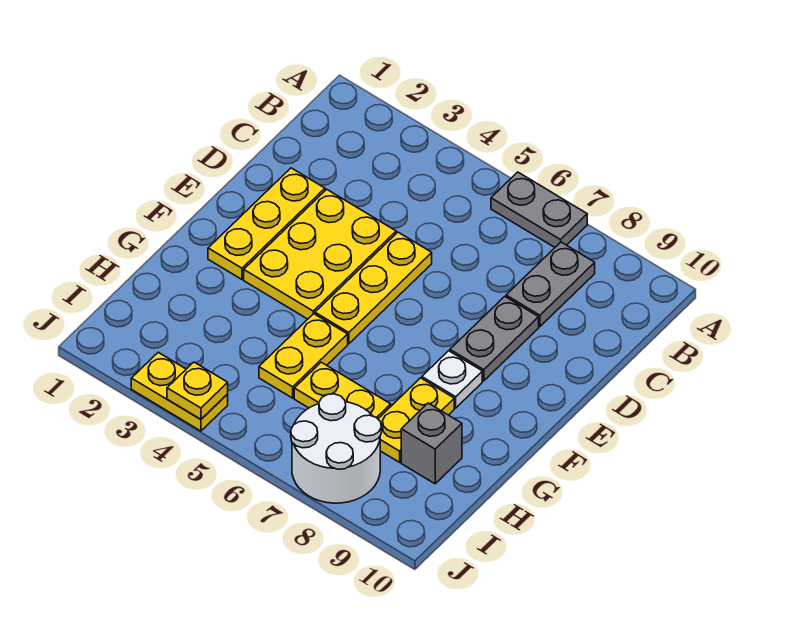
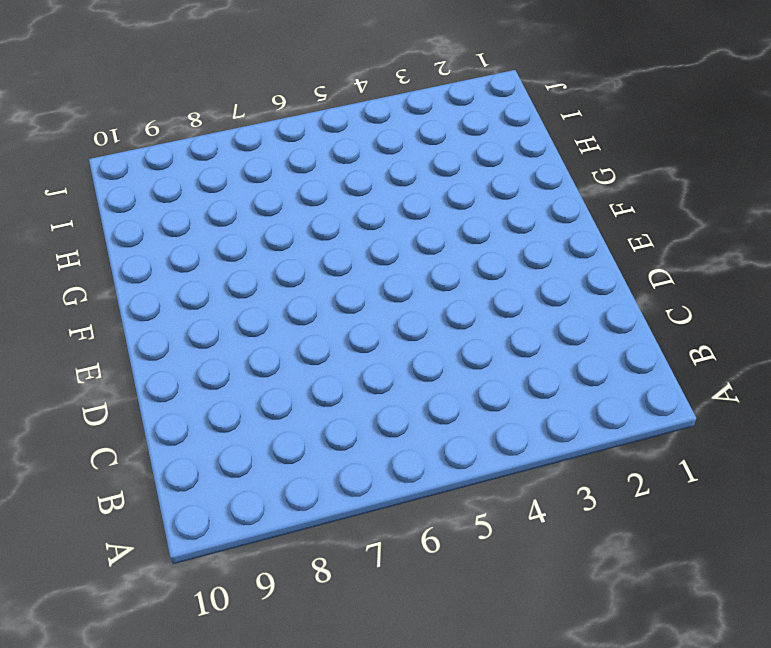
none -> grey 1x2 plate [491,172,587,247]
none -> grey 1x2 plate [506,242,595,326]
none -> yellow 1x3 plate [208,168,325,279]

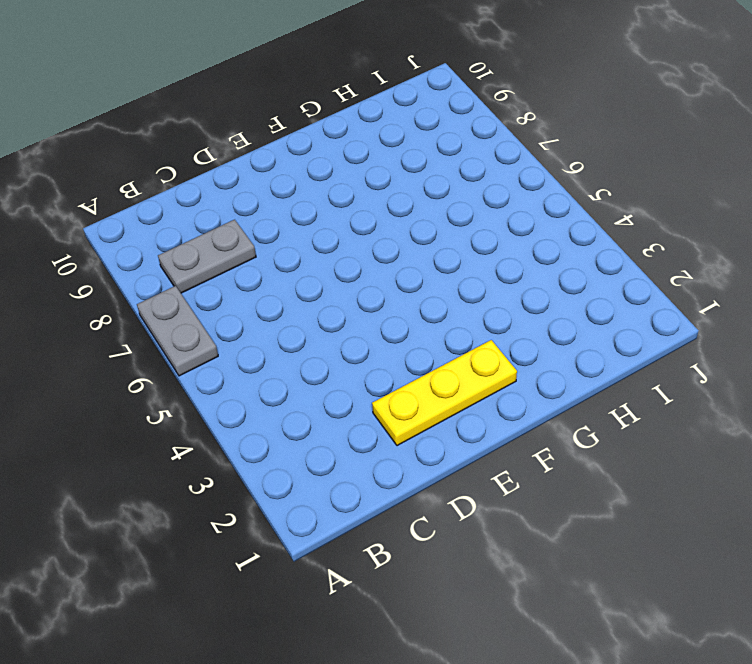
none -> yellow 2x3 plate [244,189,396,319]
none -> yellow 1x3 plate [315,232,432,344]
none -> grey 1x2 plate [450,297,539,381]

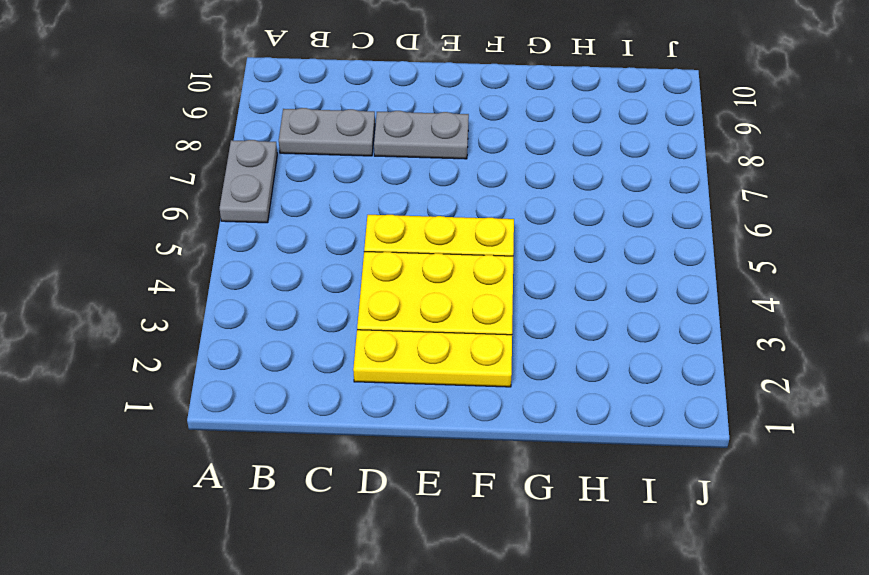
none -> white 1x1 plate [422,351,482,408]
none -> yellow 1x2 plate [259,314,348,398]
none -> yellow 1x2 plate [378,378,454,462]

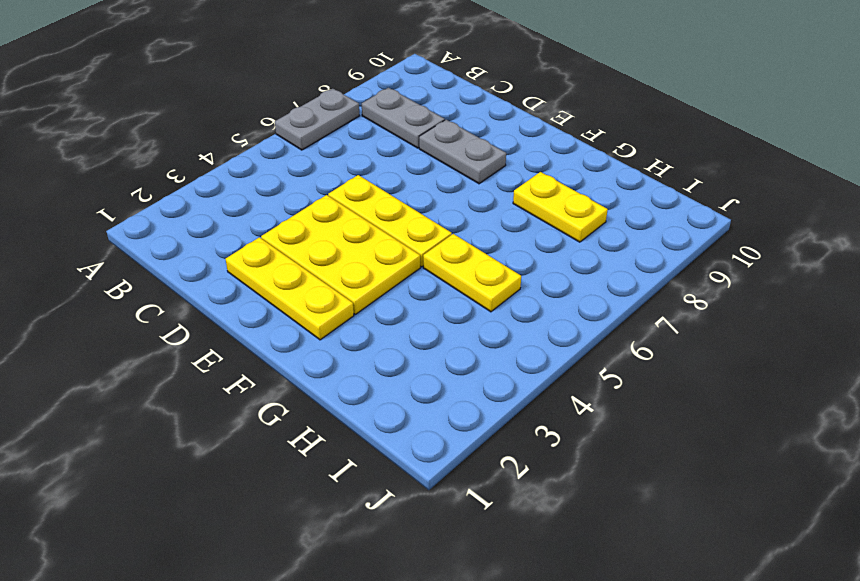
none -> white 1x1 plate [422,351,482,408]
none -> yellow 1x2 plate [294,362,391,419]
none -> grey 1x1 brick [401,403,462,484]

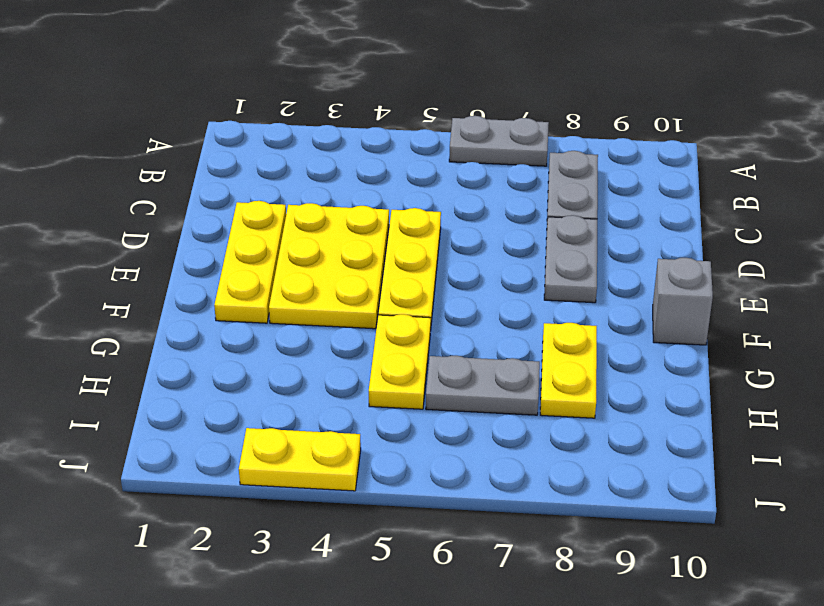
grey 1x1 brick [653,258,713,345] -> grey 1x1 brick moved to [401,403,462,484]
grey 1x2 plate [426,356,540,415] -> yellow 1x2 plate [294,362,391,419]
none -> white 1x1 plate [422,351,482,408]
none -> white 2x2 round brick [291,394,381,503]
none -> yellow 1x1 plate [167,362,228,419]

